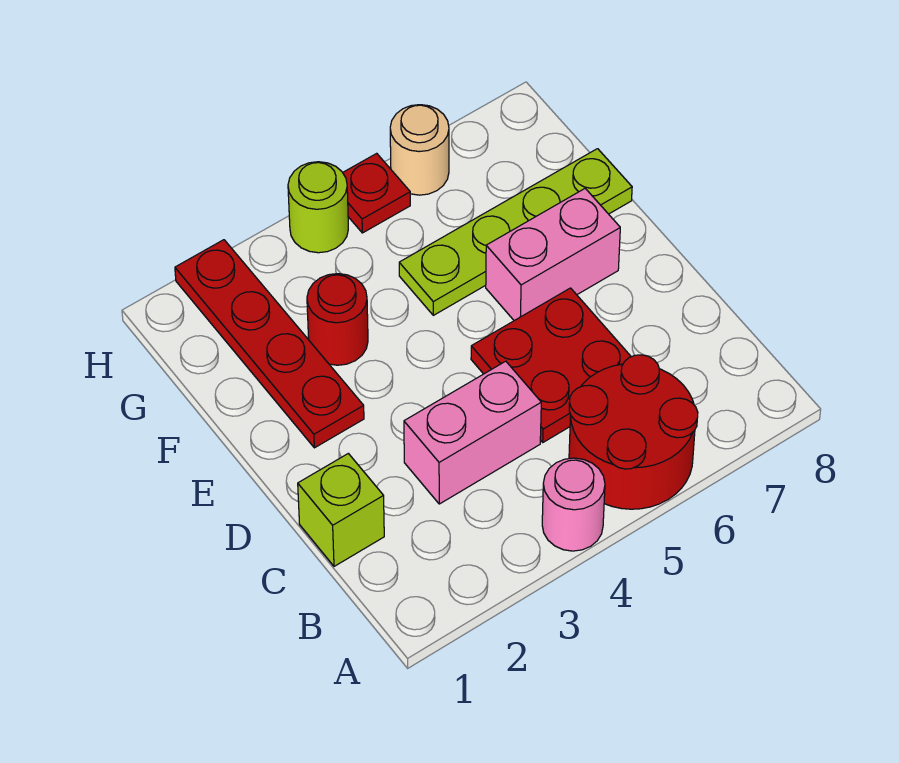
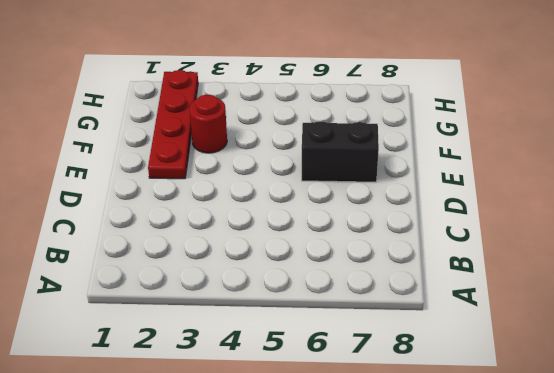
black 1x2 brick [302,121,379,182] -> pink 1x2 brick [486,188,620,321]
none -> pink 1x1 round brick [542,458,605,551]
none -> red 2x2 round brick [569,355,698,509]
none -> lime 1x1 brick [298,453,384,566]

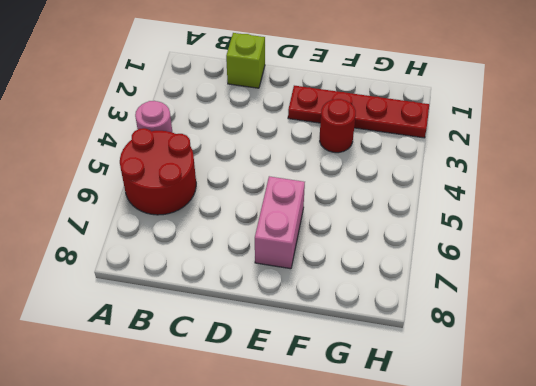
none -> pink 1x2 brick [404,361,541,504]
none -> red 2x2 plate [471,288,631,442]
none -> lime 1x4 plate [399,149,632,315]

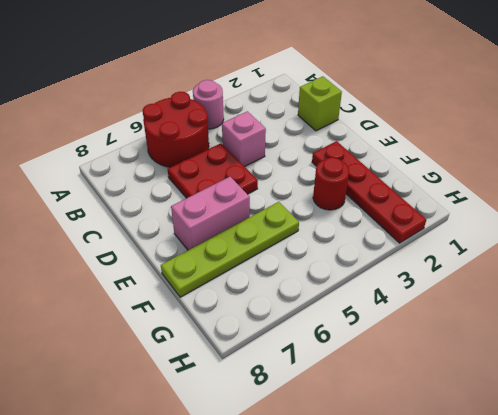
pink 1x1 brick [222,111,266,167] -> pink 1x2 brick [404,361,541,504]
none -> lime 1x1 round brick [288,162,348,253]
none -> red 1x1 plate [343,153,410,233]
none -> tan 1x1 round brick [390,105,449,195]

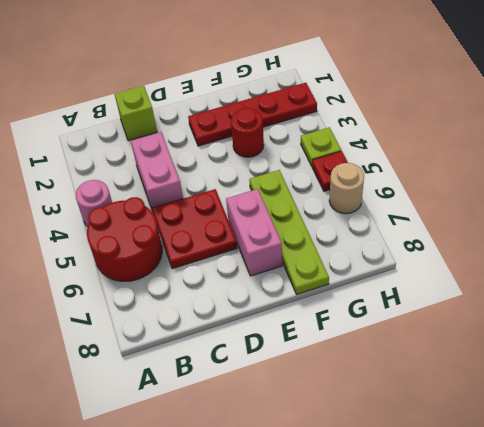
lime 1x1 plate [301,127,341,166] -> lime 1x1 round brick [288,162,348,253]

